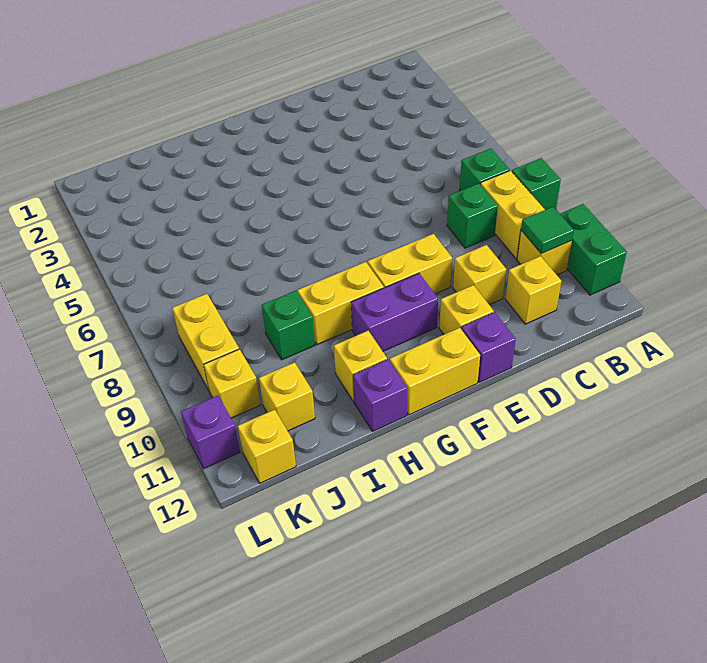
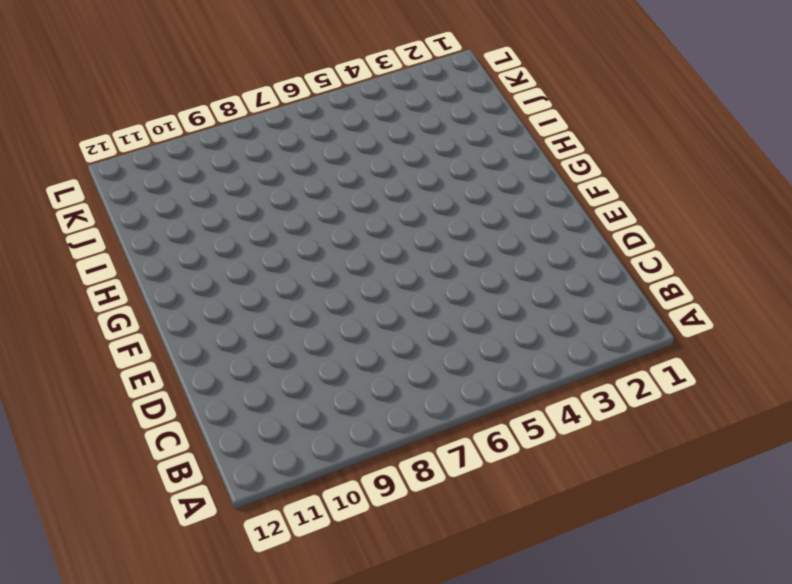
none -> green 1x1 brick [512,158,561,210]
none -> green 1x2 brick [560,204,627,295]
none -> green 1x1 brick [460,149,509,191]

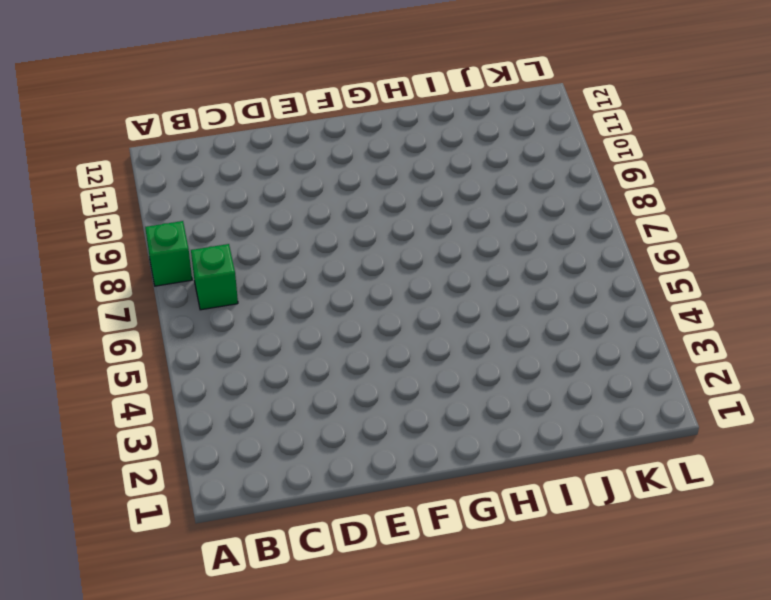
none -> green 1x2 brick [560,204,627,295]
none -> yellow 1x2 brick [480,171,545,259]
none -> yellow 1x1 brick [517,231,572,275]

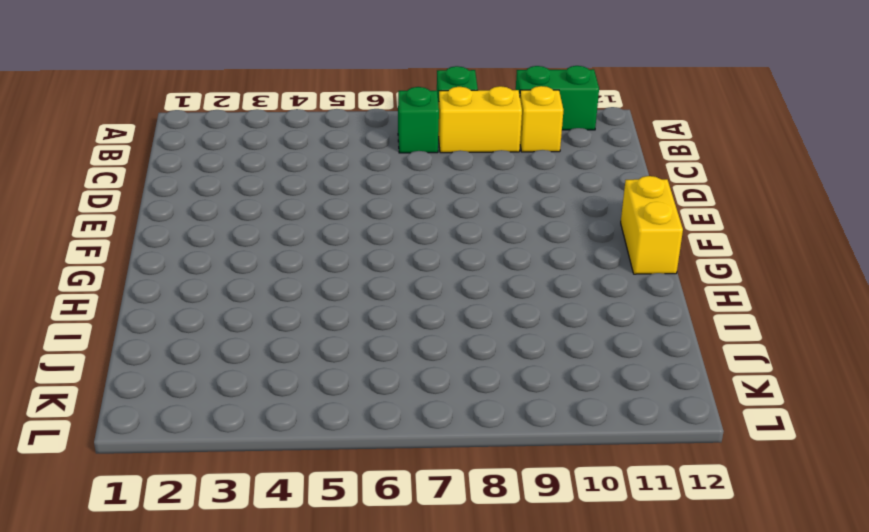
none -> green 1x1 brick [447,183,498,248]
none -> yellow 1x1 brick [505,256,561,324]
none -> yellow 1x1 brick [453,245,506,305]

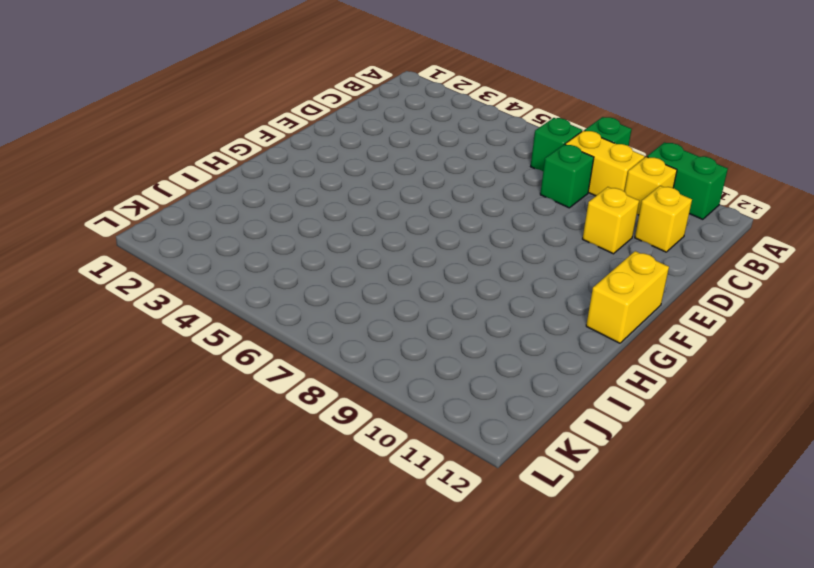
none -> yellow 1x2 brick [368,234,452,294]
none -> yellow 1x1 brick [439,285,494,334]
none -> purple 1x1 brick [461,312,516,383]

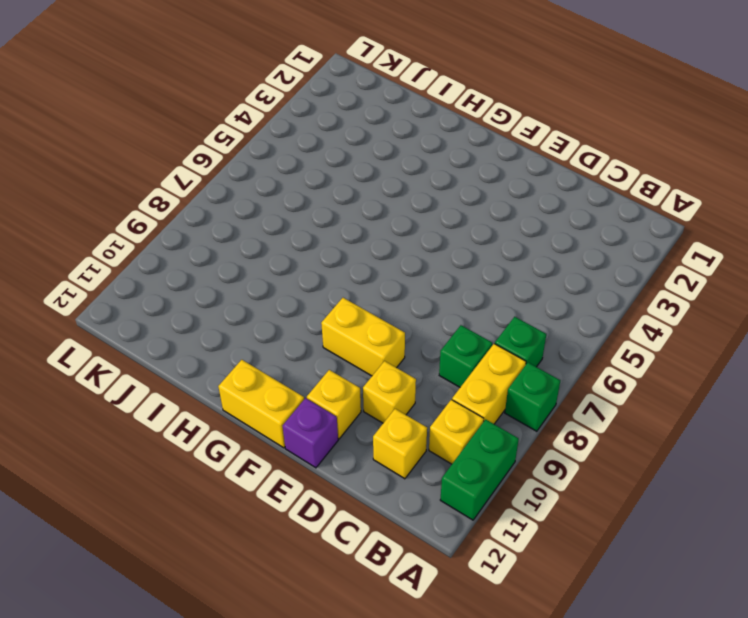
none -> purple 1x2 brick [351,273,438,351]
none -> yellow 1x2 brick [298,262,384,345]
none -> yellow 1x1 brick [334,331,387,401]

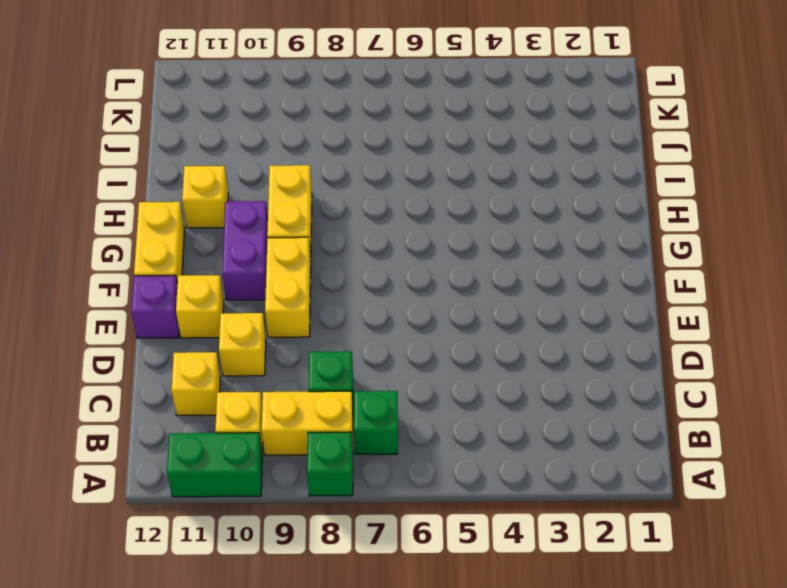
none -> purple 1x1 brick [353,359,407,431]
none -> green 1x1 brick [262,291,315,360]
none -> yellow 1x1 brick [259,362,315,431]

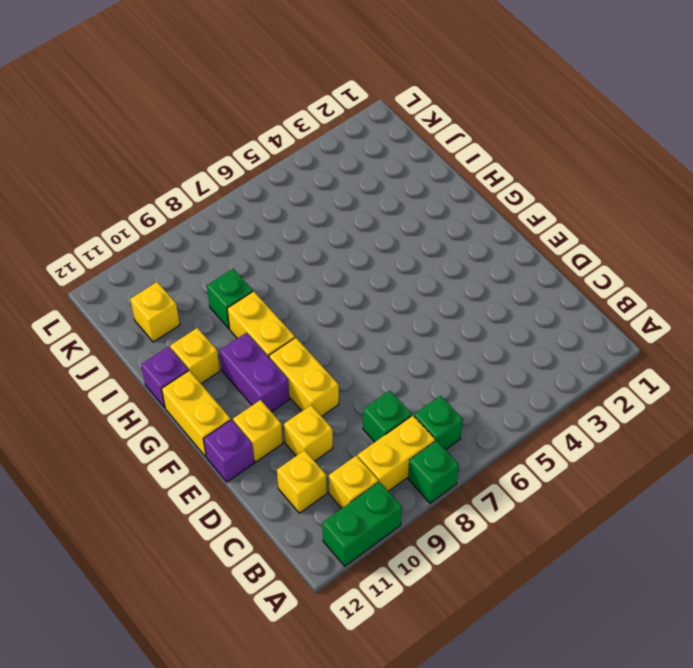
none -> yellow 1x2 brick [172,294,239,390]
none -> yellow 1x1 brick [204,349,260,418]
none -> yellow 1x1 brick [238,409,296,483]

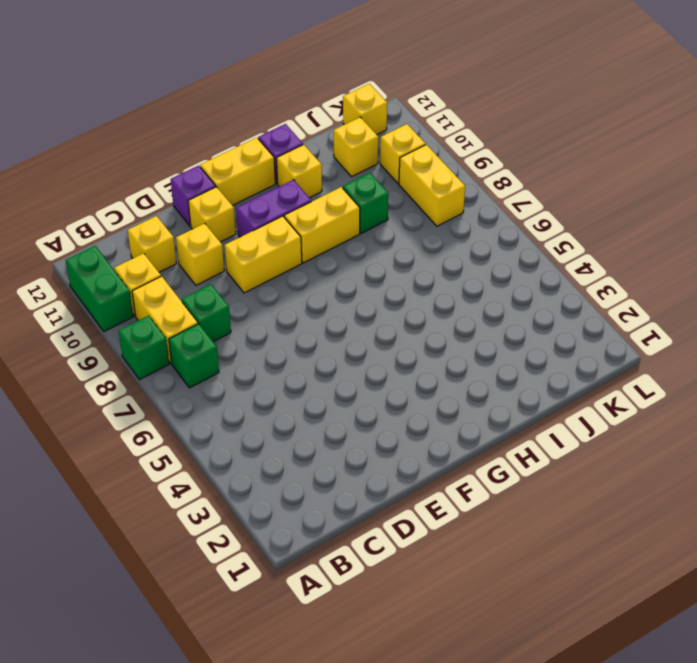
none -> purple 1x1 brick [181,396,240,469]
none -> green 1x1 tile [521,207,574,254]

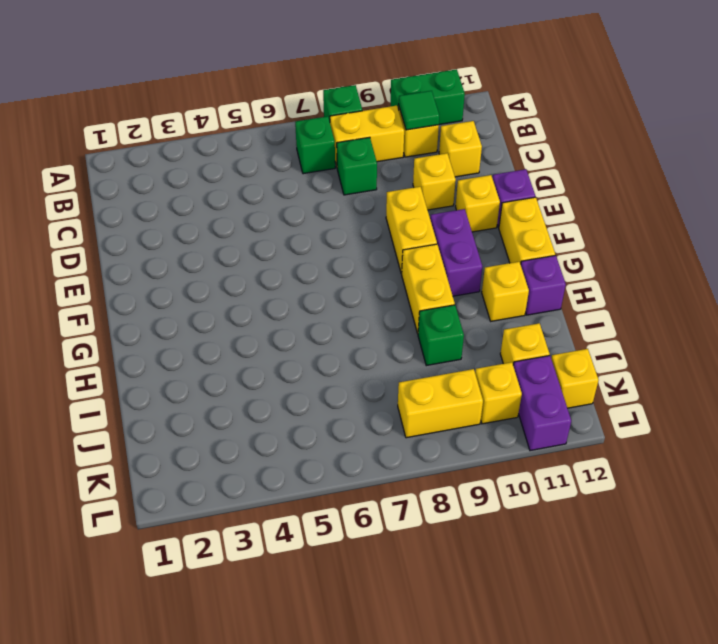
purple 1x2 brick [513,355,571,451] -> purple 1x1 brick [181,396,240,469]

